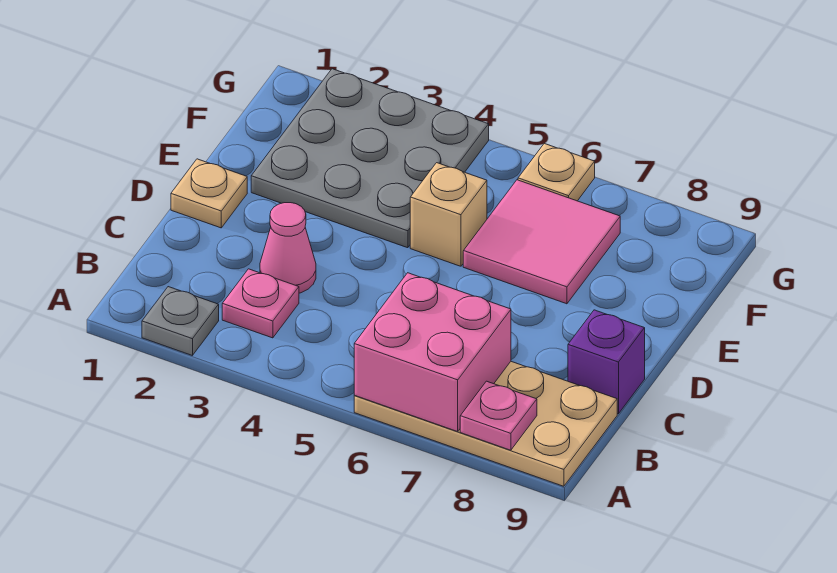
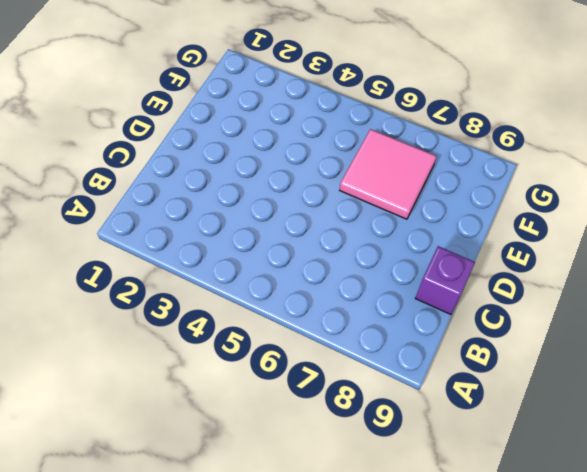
none -> grey 1x1 plate [142,287,219,356]
none -> tan 2x4 plate [354,362,617,486]
none -> pink 1x1 plate [222,269,299,338]

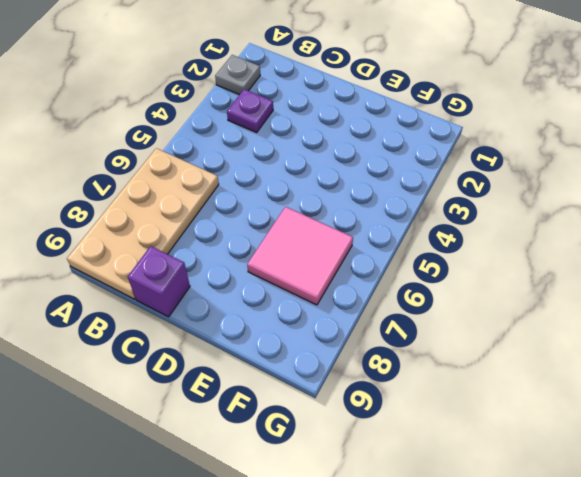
purple 1x1 plate [227,89,273,132] -> pink 1x1 plate [222,269,299,338]
none -> pink 1x1 cone [260,203,316,293]
none -> tan 1x1 plate [171,159,247,228]
none -> grey 3x3 plate [251,69,489,248]

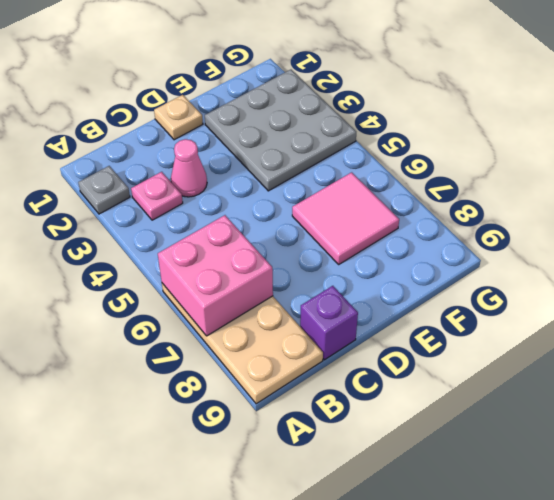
none -> tan 1x1 brick [410,163,487,266]
none -> tan 1x1 plate [518,144,595,201]
none -> pink 1x1 plate [460,381,537,450]

